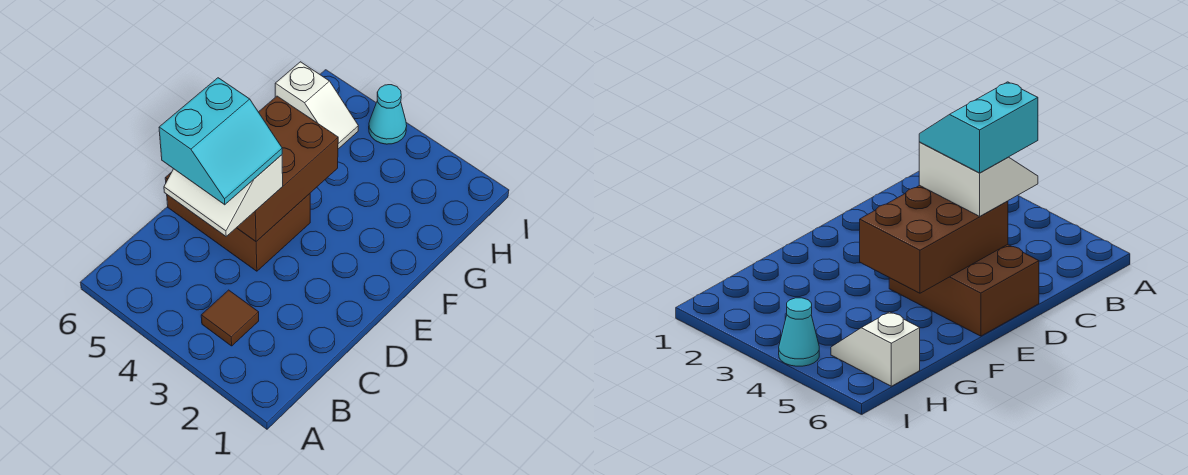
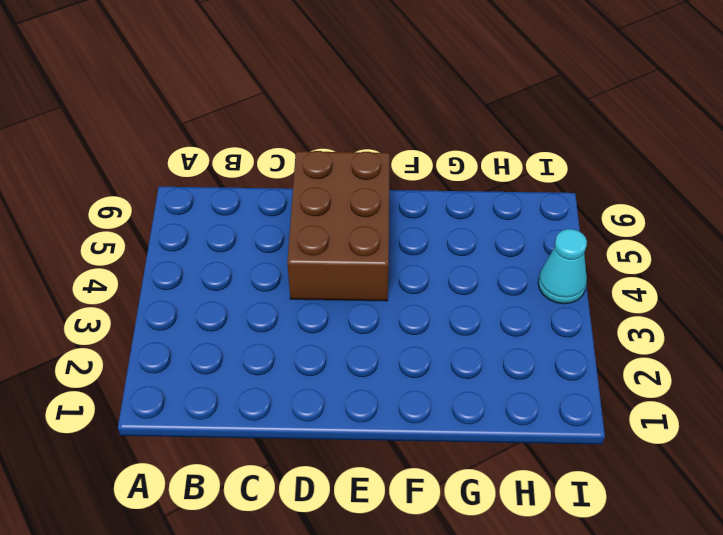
none -> brown 1x1 tile [201,290,259,346]
none -> white 1x2 slope [275,62,358,149]

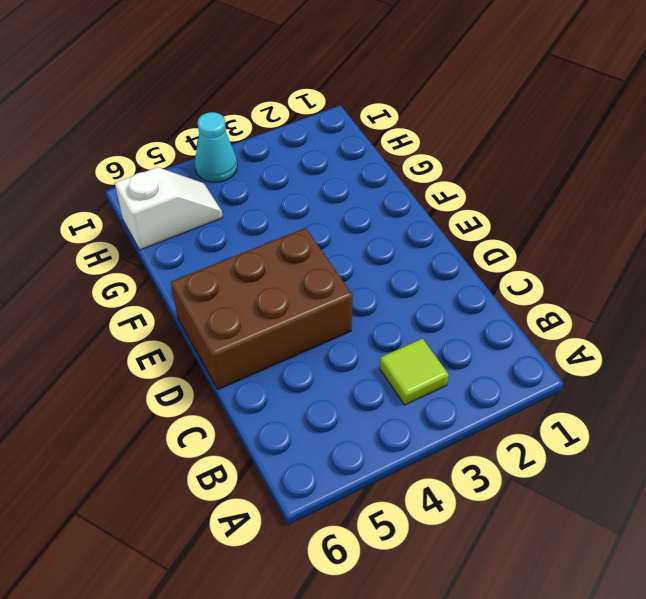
lime 1x1 tile [380,339,449,405] -> brown 1x1 tile [201,290,259,346]
none -> brown 2x3 brick [237,96,338,242]
none -> white 2x2 slope [164,155,283,236]

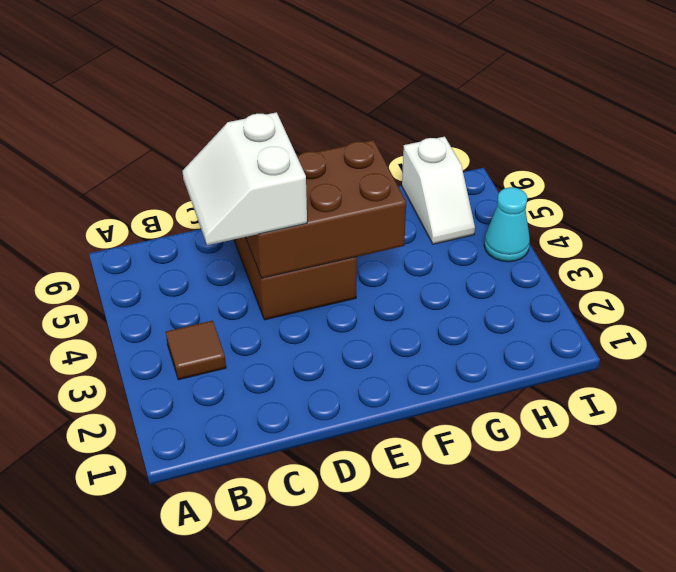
none -> cyan 2x2 slope [159,78,282,205]

